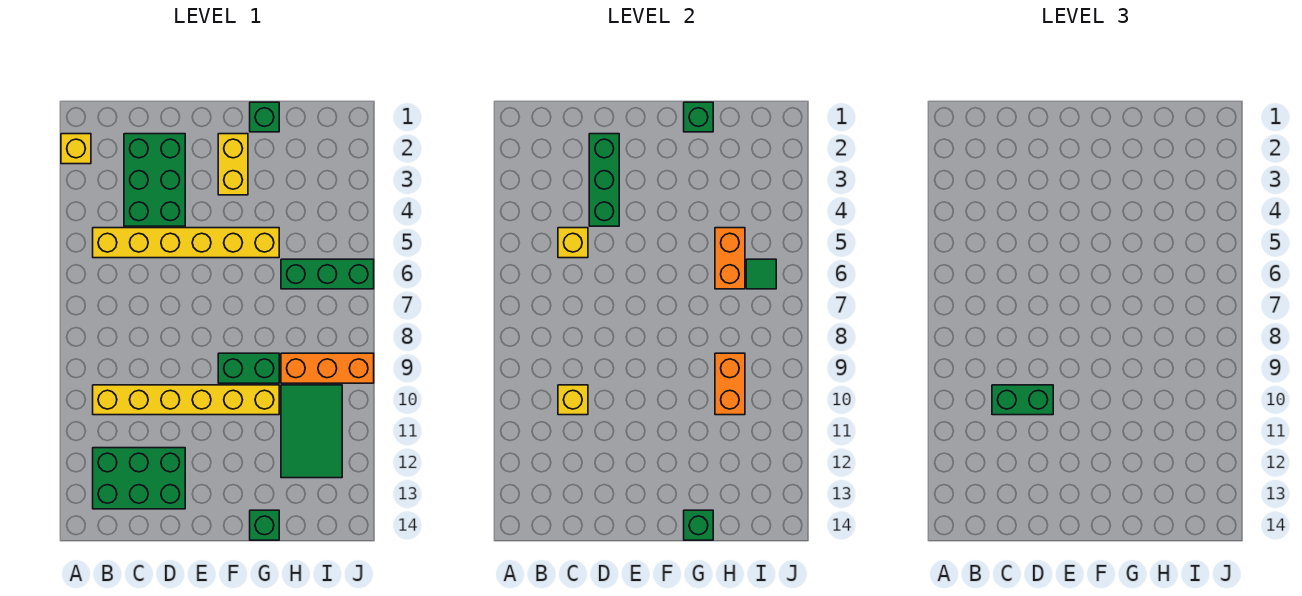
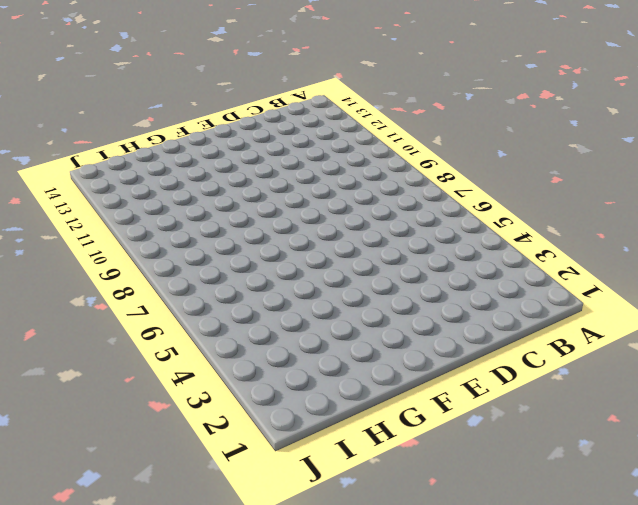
none -> yellow 1x1 brick [61,134,91,164]
none -> yellow 1x6 brick [93,228,279,258]
none -> yellow 1x6 brick [93,385,279,415]

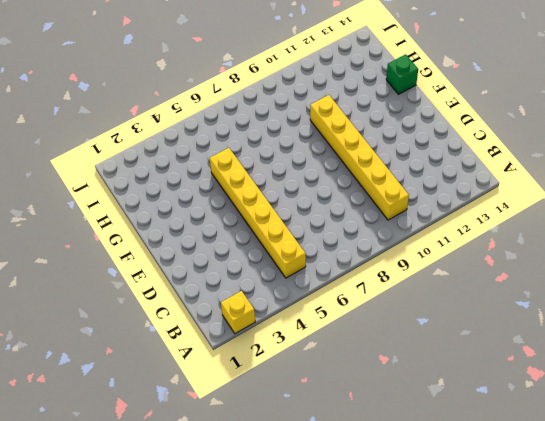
none -> green 2x3 brick [93,448,185,509]
none -> green 2x3 brick [124,134,185,226]
none -> yellow 1x2 brick [218,134,248,195]

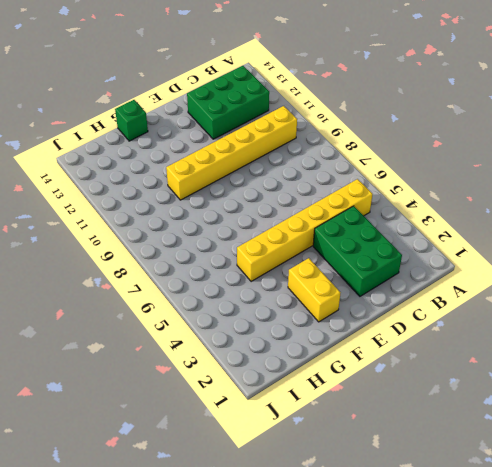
none -> yellow 1x1 brick [61,134,91,164]
none -> green 1x2 brick [218,353,279,383]
none -> green 1x1 brick [250,102,279,132]

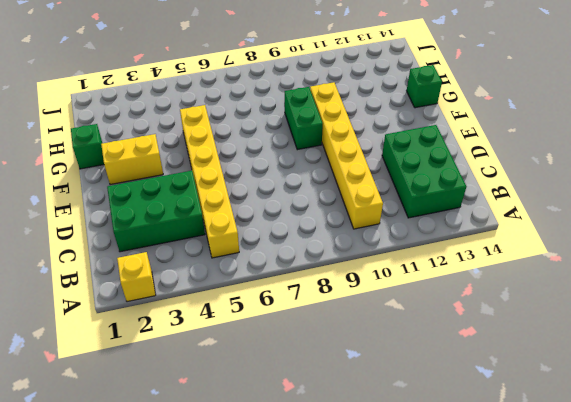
none -> green 1x3 brick [281,259,374,289]
none -> orange 1x3 brick [281,353,374,383]
none -> green 2x3 tile [281,385,342,478]

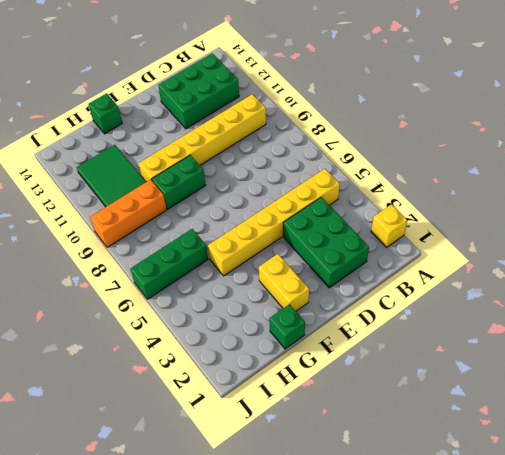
none -> yellow 1x1 brick [558,228,588,258]
none -> yellow 1x1 brick [558,385,588,415]
none -> green 1x3 brick [589,134,619,226]

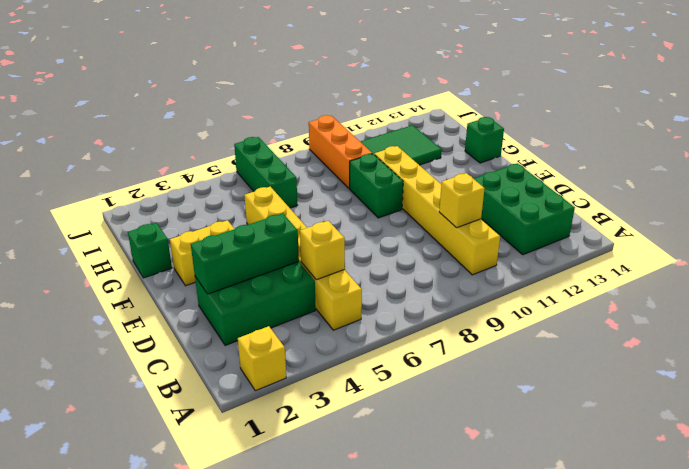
none -> green 1x1 brick [684,102,713,132]
none -> green 1x1 brick [684,510,713,540]
none -> orange 1x2 brick [715,228,745,289]

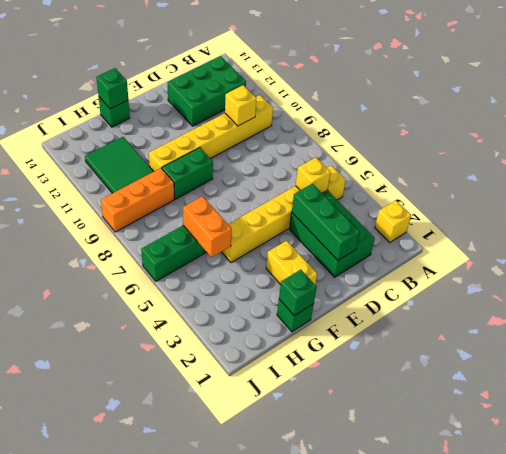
none -> orange 1x2 brick [715,353,745,415]
none -> green 1x1 tile [746,259,776,289]
none -> green 1x2 brick [992,385,1053,415]

